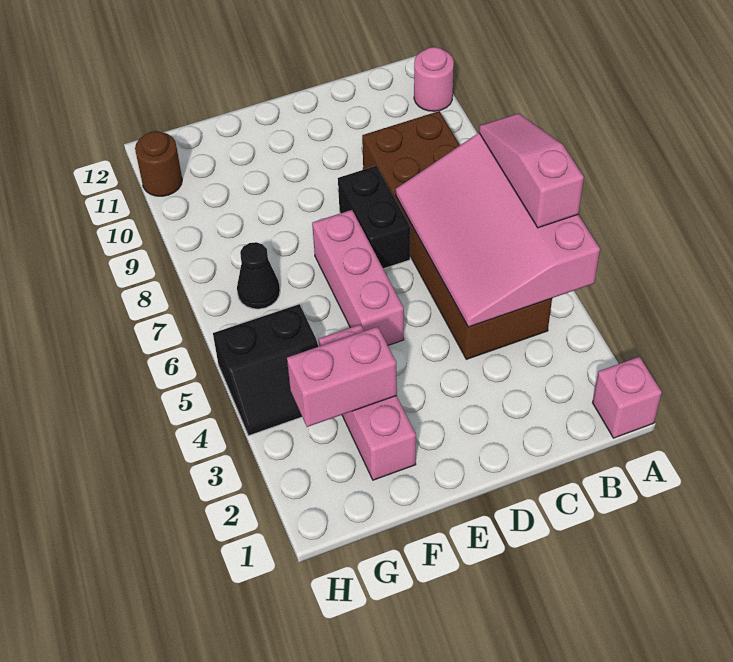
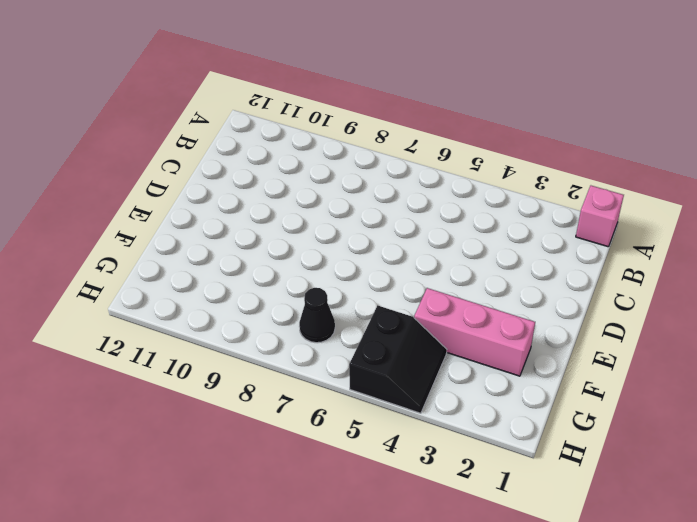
none -> pink 1x1 round brick [414,47,454,111]
none -> brown 2x6 brick [362,111,552,359]
none -> black 1x2 brick [338,166,410,269]

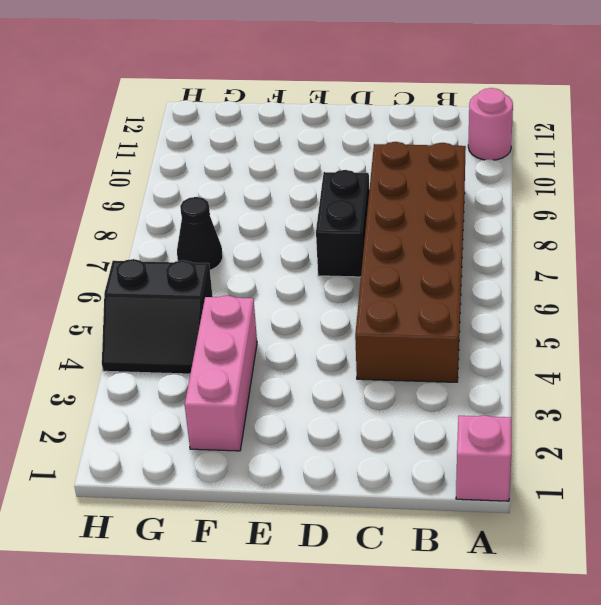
none -> pink 1x3 brick [312,210,404,345]
none -> brown 1x1 round brick [135,131,182,196]
none -> pink 3x4 slope [396,133,600,327]

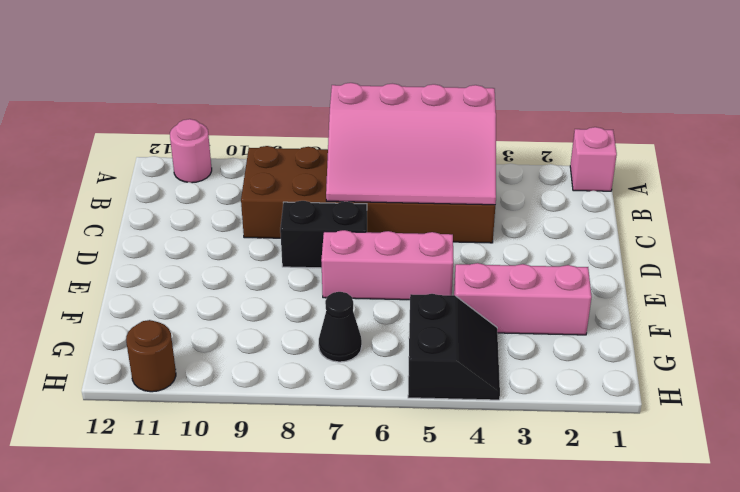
none -> pink 1x2 brick [287,327,397,427]
none -> pink 1x3 slope [479,113,584,228]

